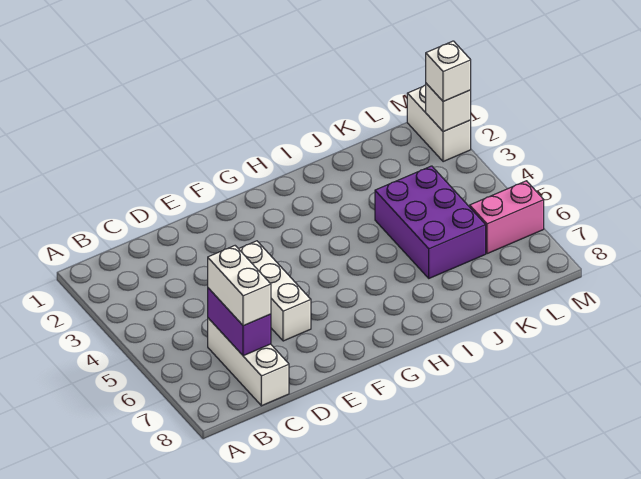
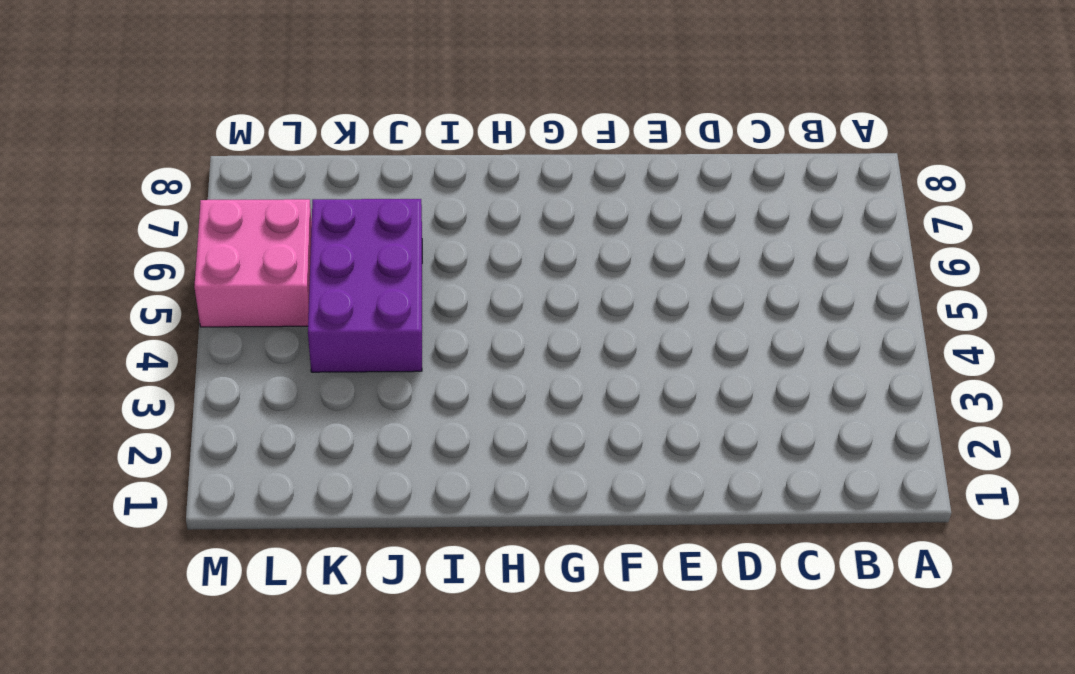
pink 2x2 brick [194,199,312,327] -> pink 1x2 brick [470,181,544,254]
none -> white 1x3 brick [208,318,289,406]
none -> white 1x3 brick [239,241,311,341]

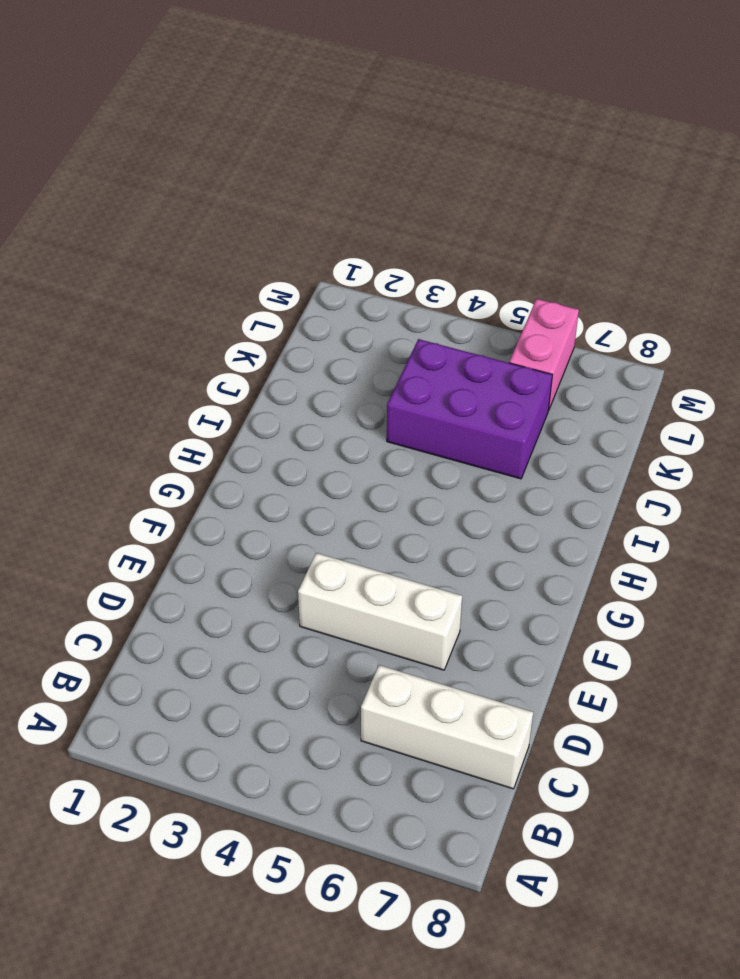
none -> white 1x2 brick [407,85,471,162]
none -> purple 1x2 brick [208,288,271,356]

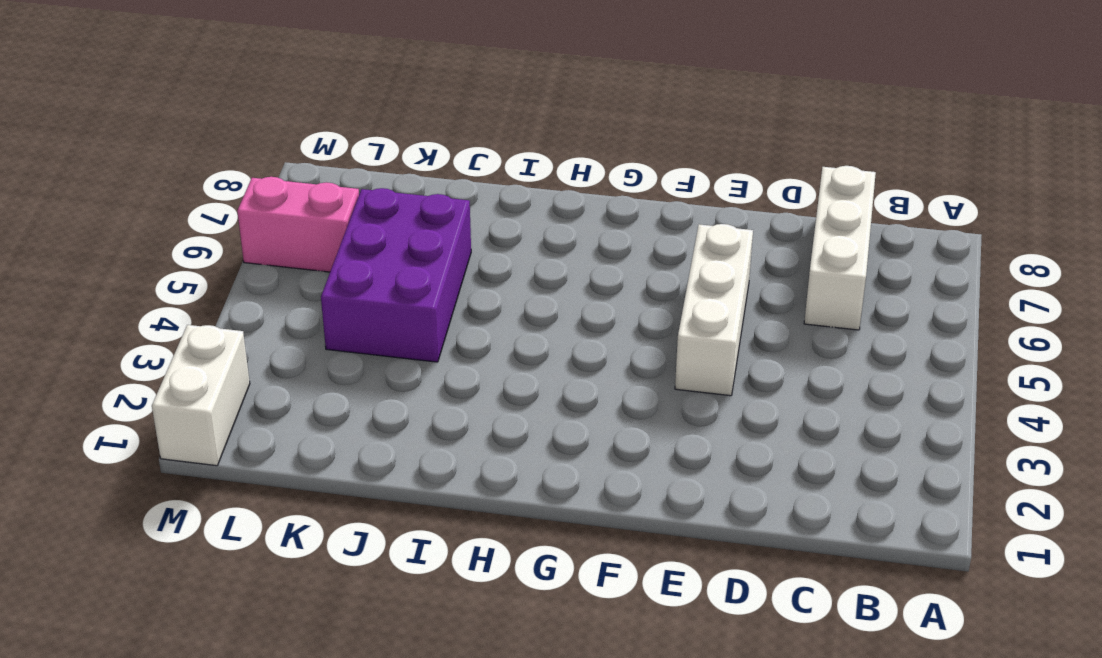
none -> purple 1x2 brick [208,288,271,356]
none -> white 1x1 brick [426,83,471,132]

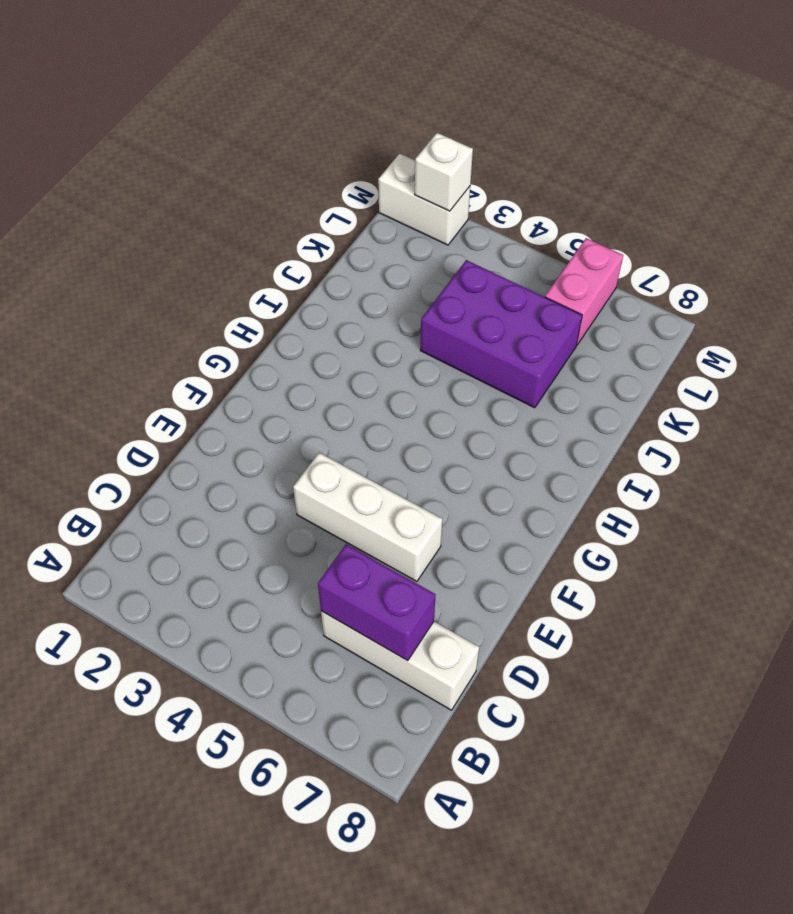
none -> white 1x2 brick [208,246,271,326]
none -> white 1x1 brick [426,41,471,102]

